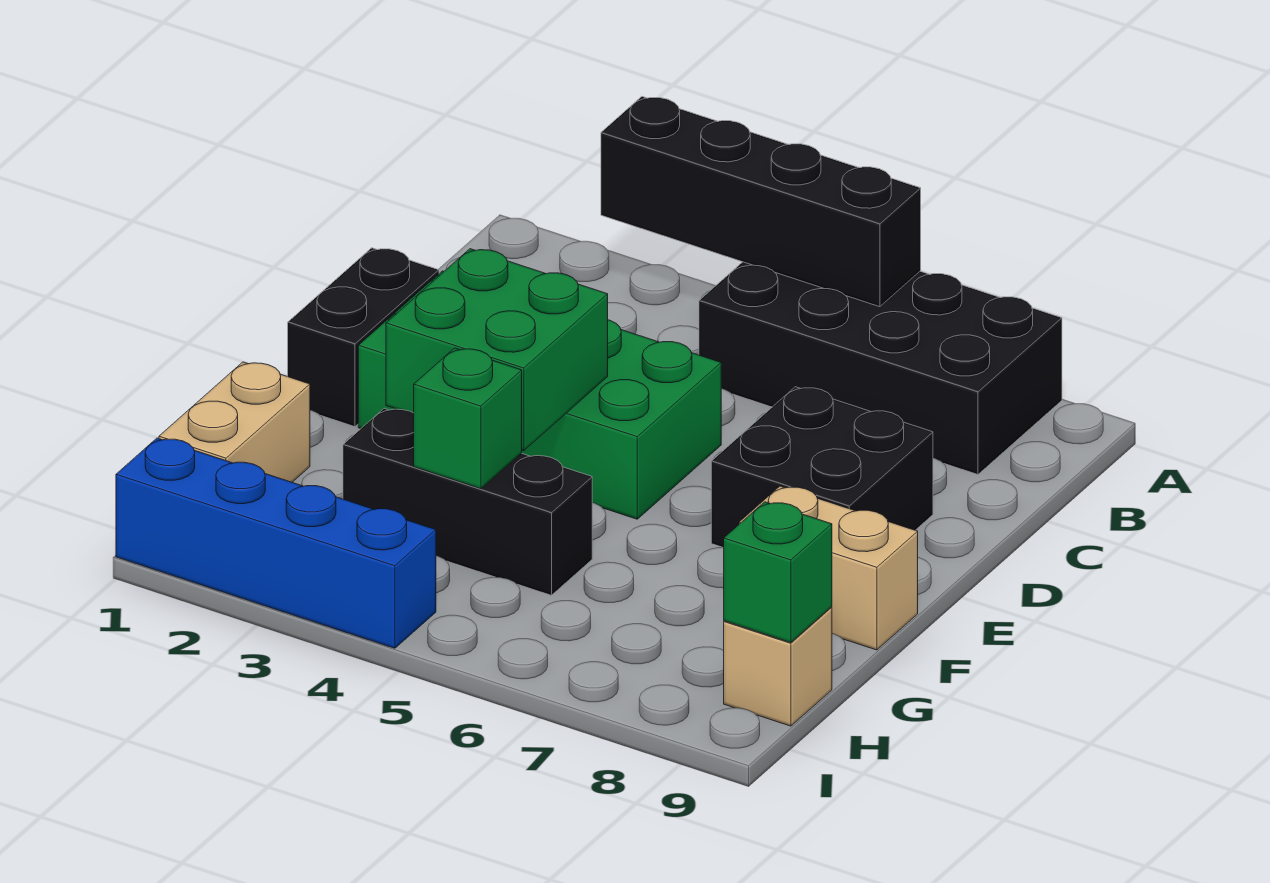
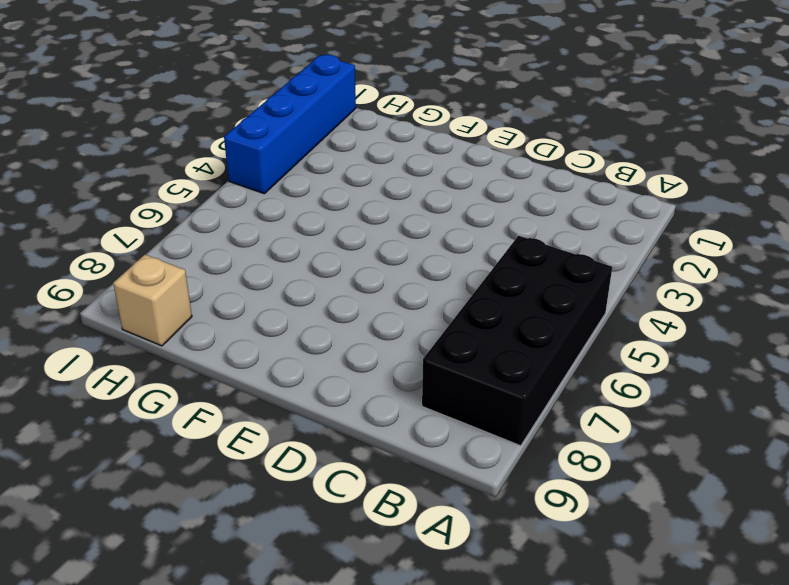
none -> black 1x2 brick [288,248,439,427]
none -> green 2x4 brick [358,271,721,519]
none -> black 2x2 brick [711,387,933,548]

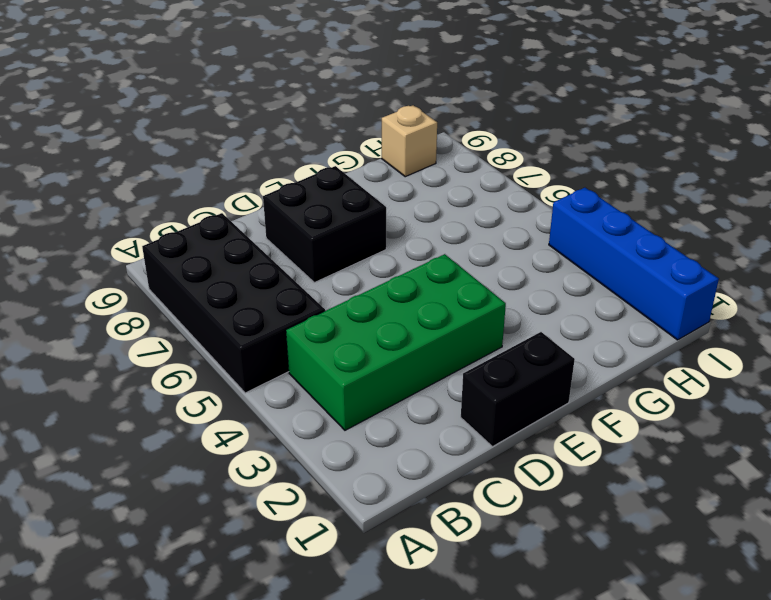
green 2x4 brick [286,254,506,430] -> green 2x4 brick turned to [358,271,721,519]
none -> tan 1x2 brick [739,486,918,650]
none -> tan 1x2 brick [159,362,310,482]
none -> black 1x3 brick [343,408,592,595]

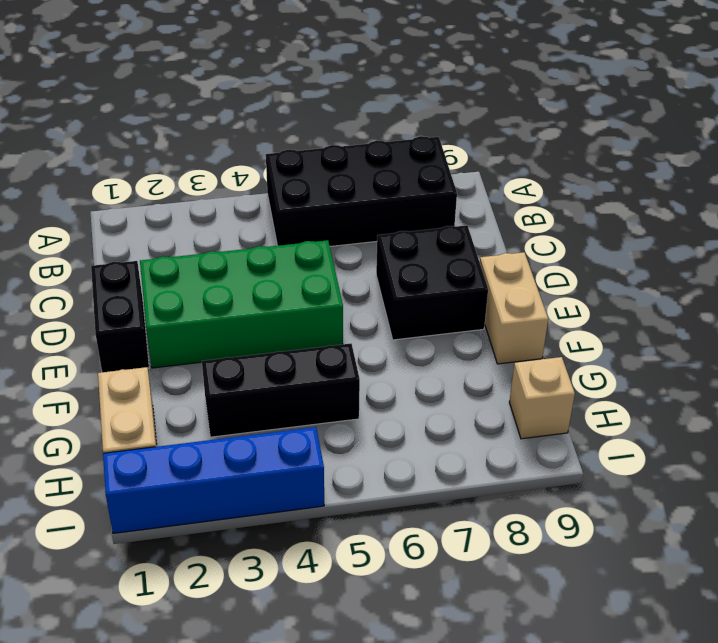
tan 1x2 brick [480,252,548,364] -> tan 1x2 brick turned to [739,486,918,650]
none -> black 1x4 brick [601,97,921,307]
none -> green 2x2 brick [386,249,608,451]
none -> green 1x1 brick [414,348,522,489]

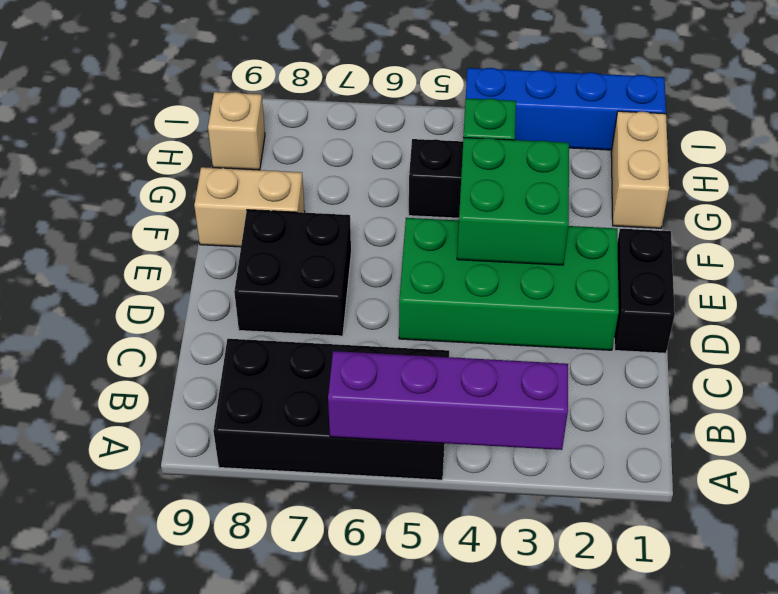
purple 1x4 brick [328,351,568,450] -> black 1x4 brick [601,97,921,307]
none -> green 1x1 brick [724,502,832,643]

